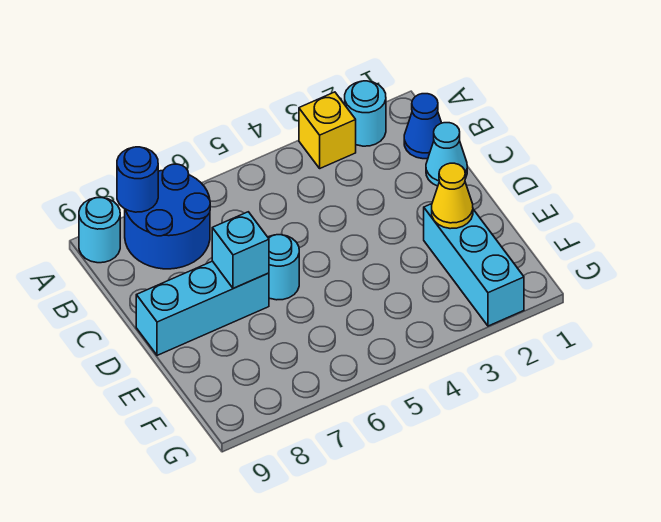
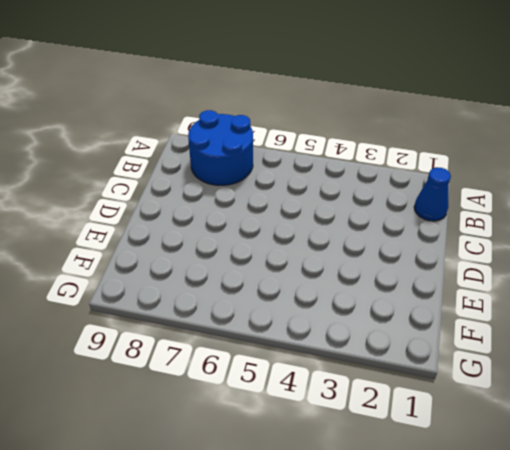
none -> cyan 1x1 round brick [345,81,386,146]
none -> yellow 1x1 brick [299,92,356,168]
none -> cyan 1x1 round brick [79,198,120,263]

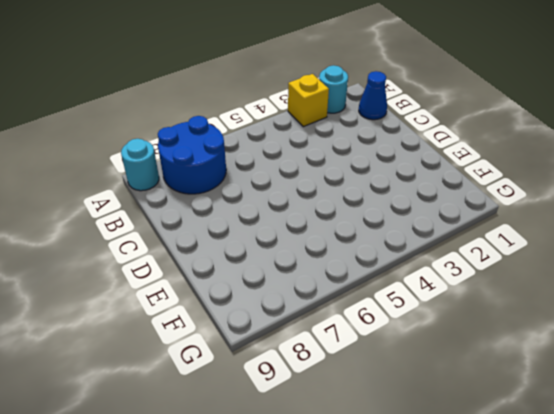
none -> cyan 1x1 cone [426,123,467,186]
none -> cyan 1x1 round brick [268,235,299,300]
none -> cyan 1x3 brick [136,261,269,355]

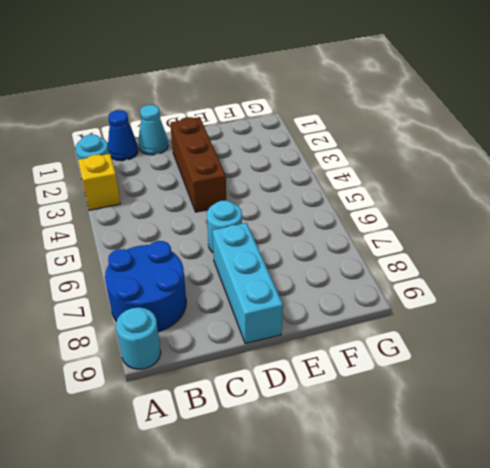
brown 1x3 brick [170,117,226,212] -> none
none -> cyan 1x3 brick [424,204,524,326]
none -> blue 1x1 round brick [117,147,158,212]
none -> cyan 1x1 brick [212,212,269,288]

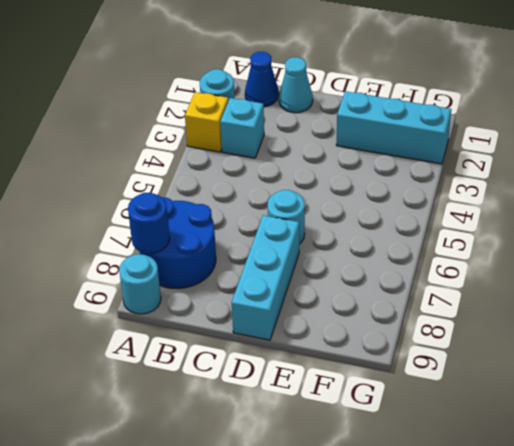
cyan 1x1 brick [220,98,264,158] -> cyan 1x1 brick moved to [212,212,269,288]
none -> yellow 1x1 cone [432,163,473,229]

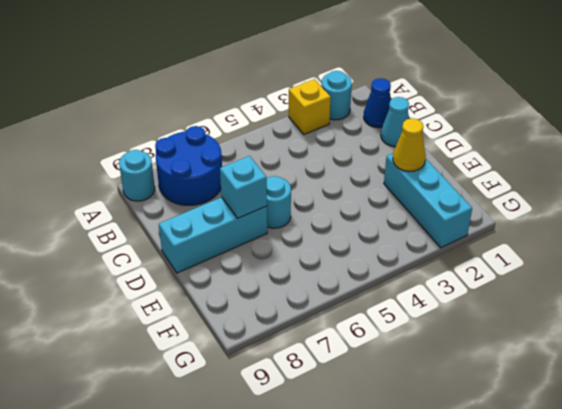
none -> blue 1x1 round brick [117,147,158,212]

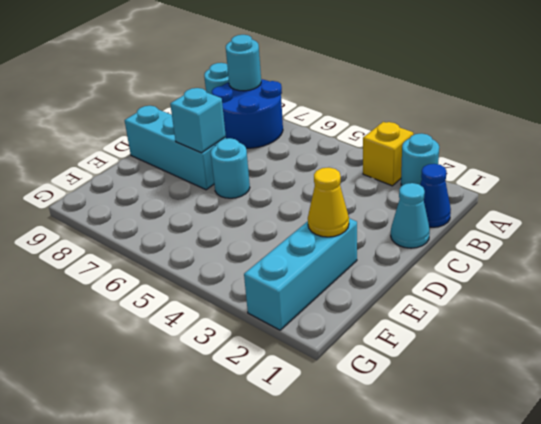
cyan 1x1 round brick [226,35,261,91] -> blue 1x1 round brick [117,147,158,212]

